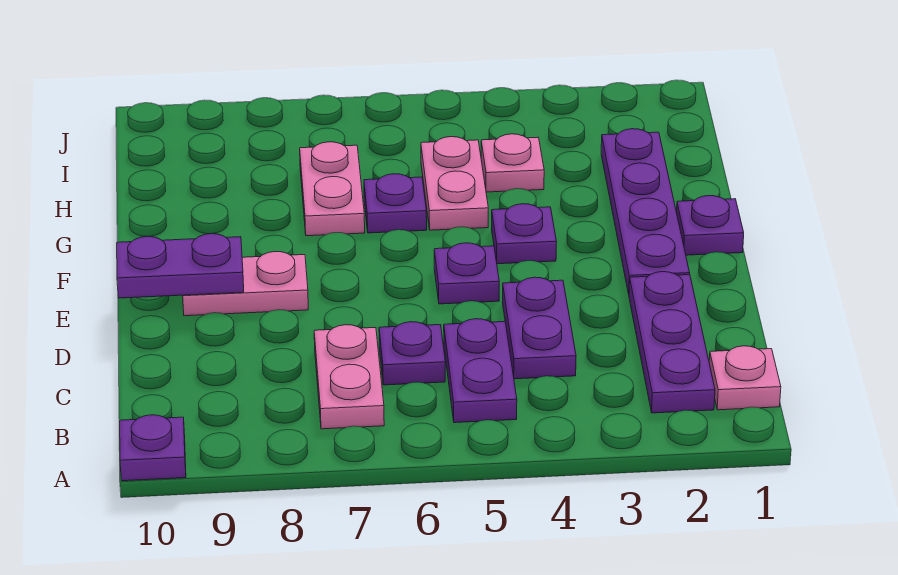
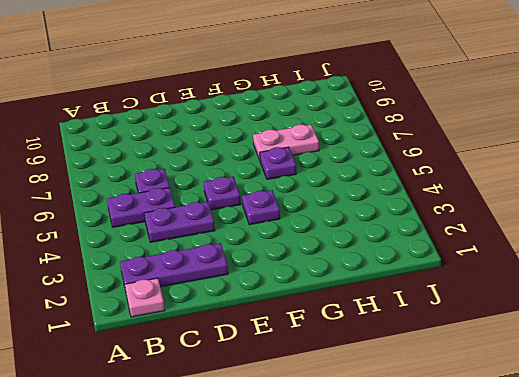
none -> purple 1x1 plate [120,415,186,481]
none -> pink 1x2 plate [314,325,384,429]
none -> purple 1x4 plate [601,129,690,294]

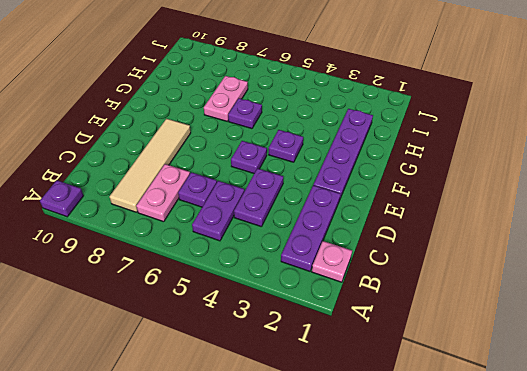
tan 1x4 tile [109,119,191,212] -> pink 1x2 plate [183,252,308,316]
none -> purple 1x1 plate [677,196,744,255]
none -> pink 1x2 plate [421,137,488,230]
none -> pink 1x1 plate [481,134,544,192]

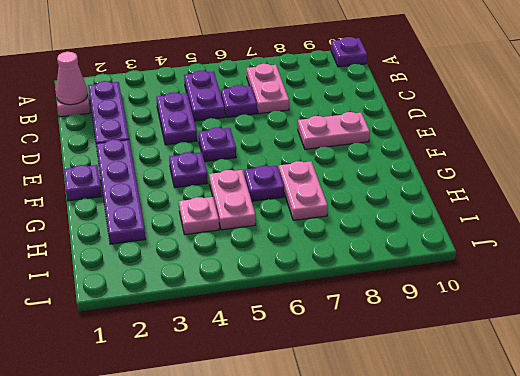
pink 1x1 cone [56,52,88,105] -> none
none -> purple 1x2 plate [117,234,244,298]

